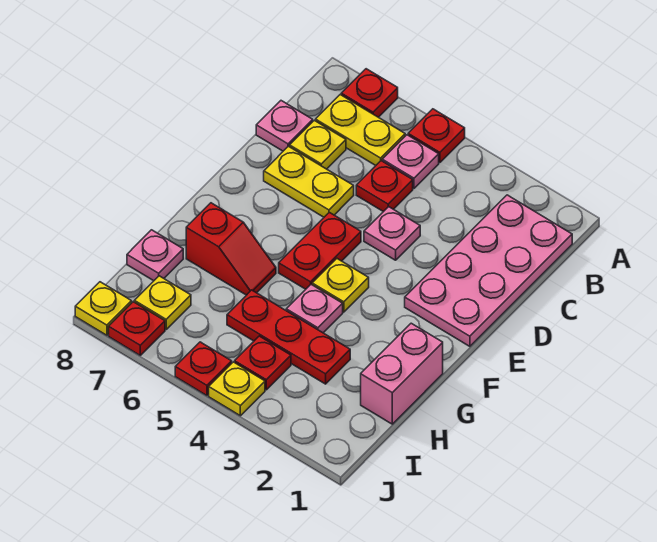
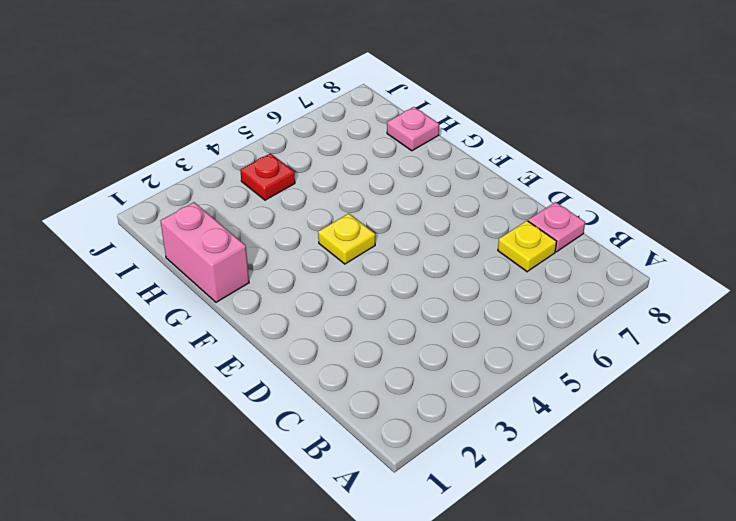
none -> red 1x1 plate [408,109,465,163]
none -> red 1x1 plate [341,69,398,117]
none -> pink 2x4 plate [405,195,572,346]

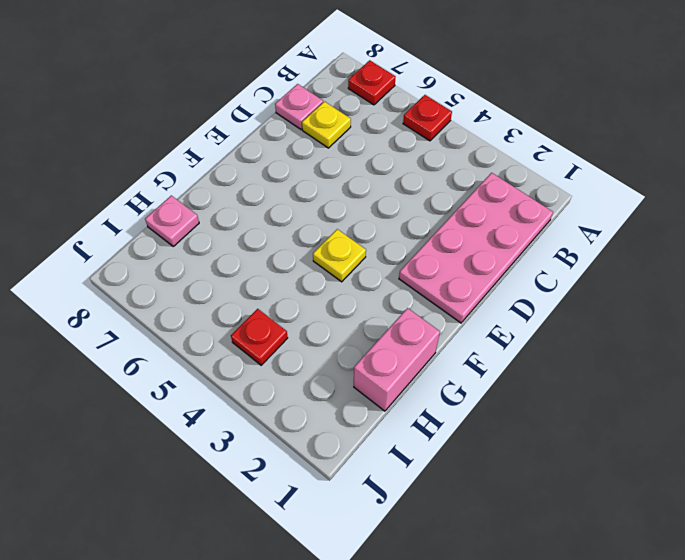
none -> pink 1x1 plate [382,135,439,188]
none -> yellow 1x2 plate [316,95,405,165]
none -> red 1x1 plate [356,161,413,212]

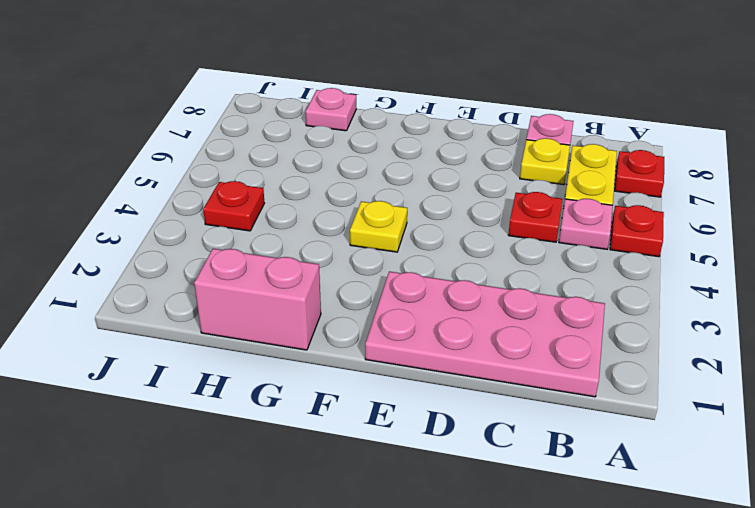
none -> pink 1x1 plate [364,207,420,260]
none -> yellow 1x2 plate [264,146,354,217]
none -> red 1x2 plate [279,212,361,289]

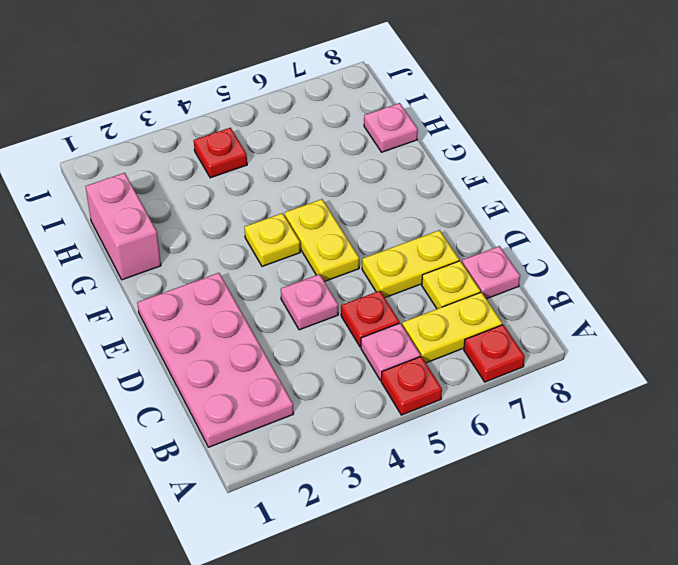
yellow 1x2 plate [285,199,359,282] -> red 1x2 plate [279,212,361,289]
none -> pink 1x1 plate [286,284,343,333]
none -> red 1x2 slope [186,203,276,295]
none -> red 1x3 plate [227,290,350,384]

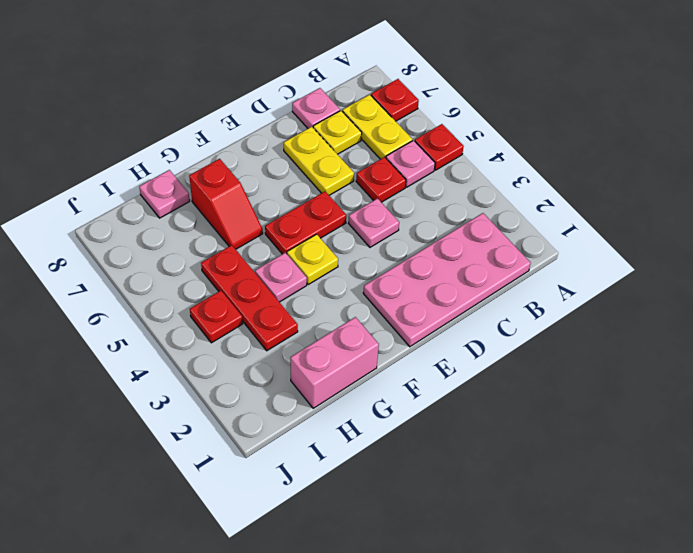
none -> yellow 1x1 plate [134,276,191,329]
none -> yellow 1x1 plate [209,362,265,416]
none -> red 1x1 plate [175,342,232,396]

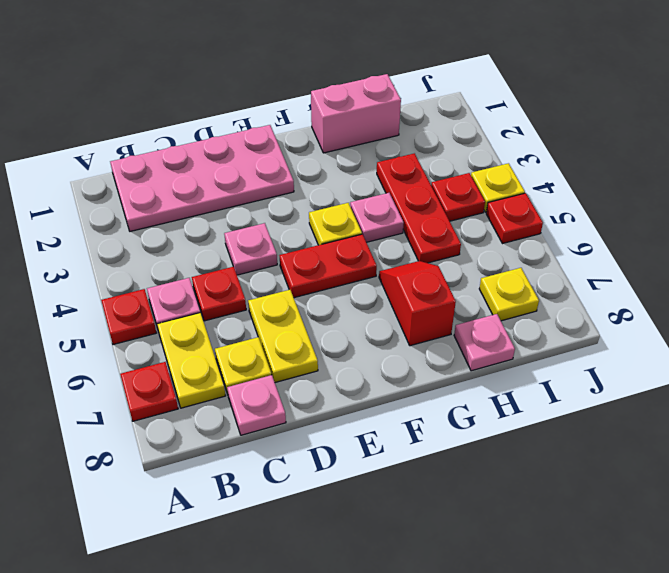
none -> red 1x1 plate [109,302,165,355]
none -> yellow 1x1 plate [75,282,132,335]

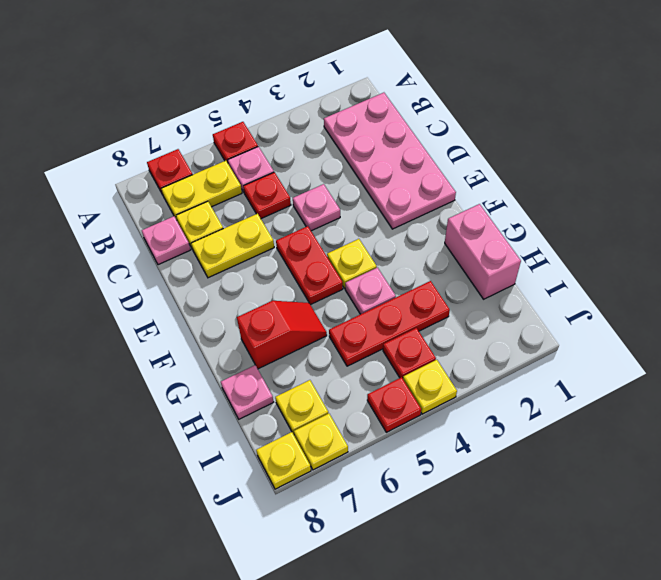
yellow 1x1 plate [294,413,348,470] -> red 1x1 plate [109,302,165,355]

